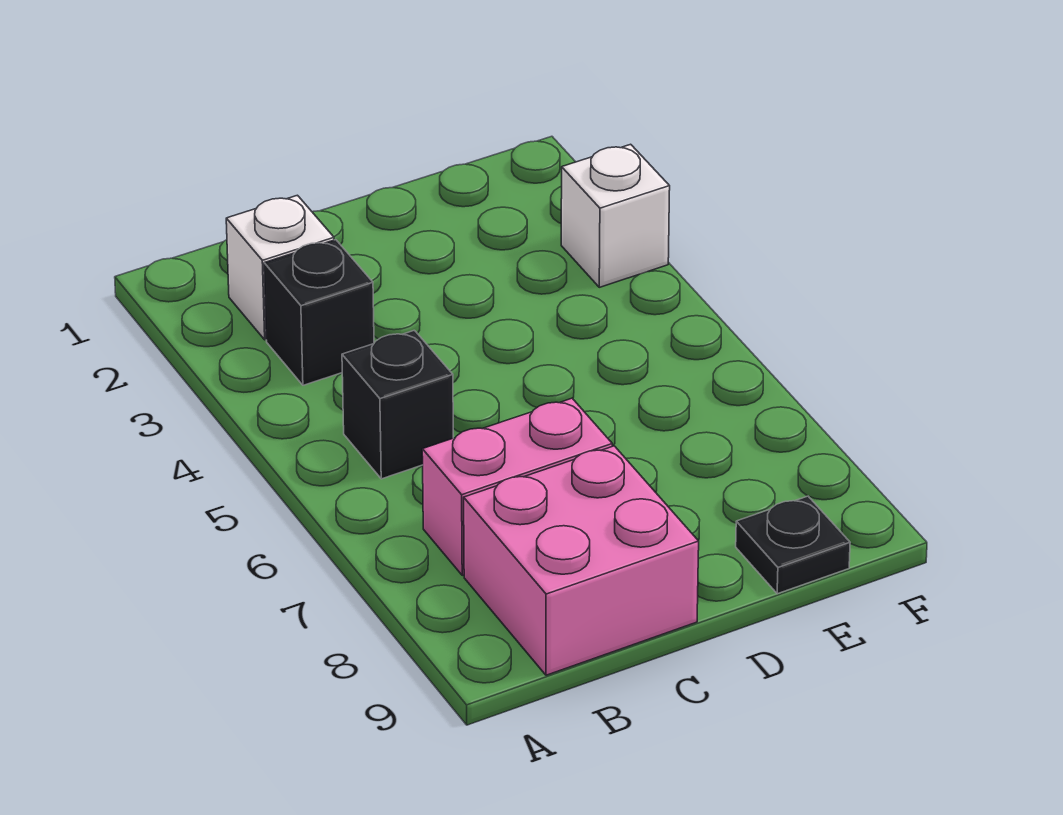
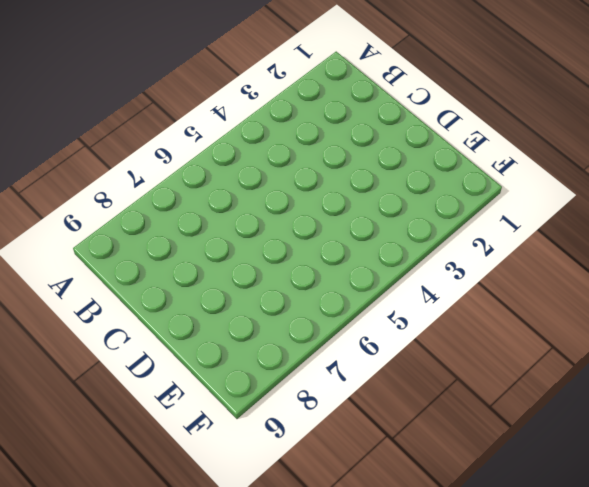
none -> white 1x1 brick [226,195,334,340]
none -> black 1x1 brick [264,240,374,385]

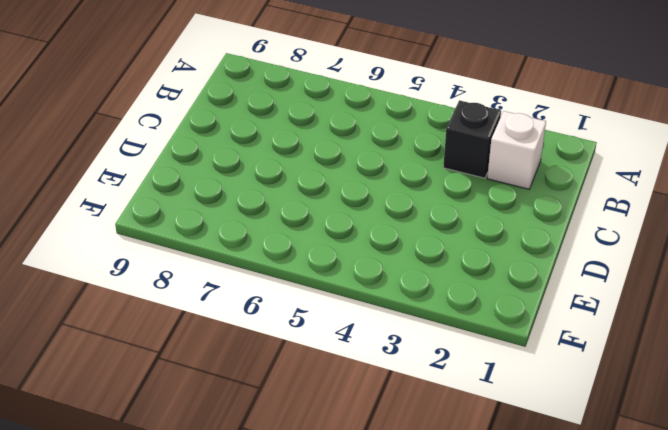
none -> black 1x1 brick [342,330,453,479]
none -> pink 1x2 brick [422,398,612,575]

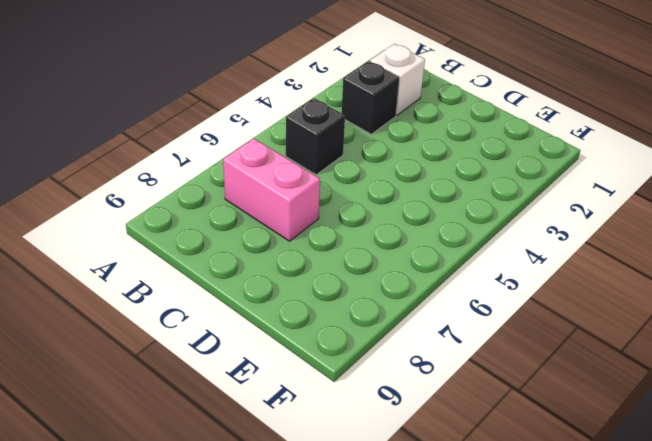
none -> pink 2x2 brick [464,446,699,675]
none -> black 1x1 plate [736,496,850,594]

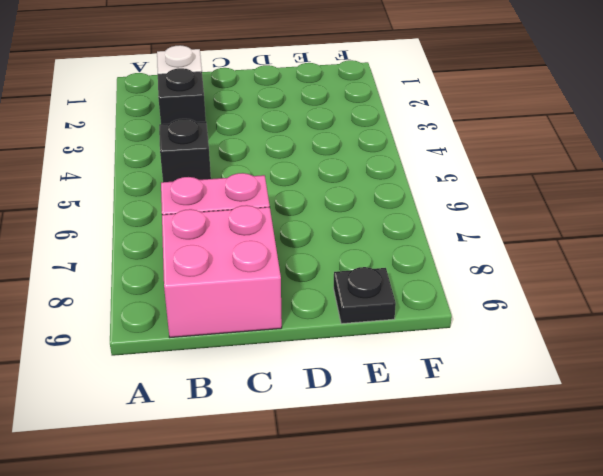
none -> white 1x1 brick [561,144,670,287]

